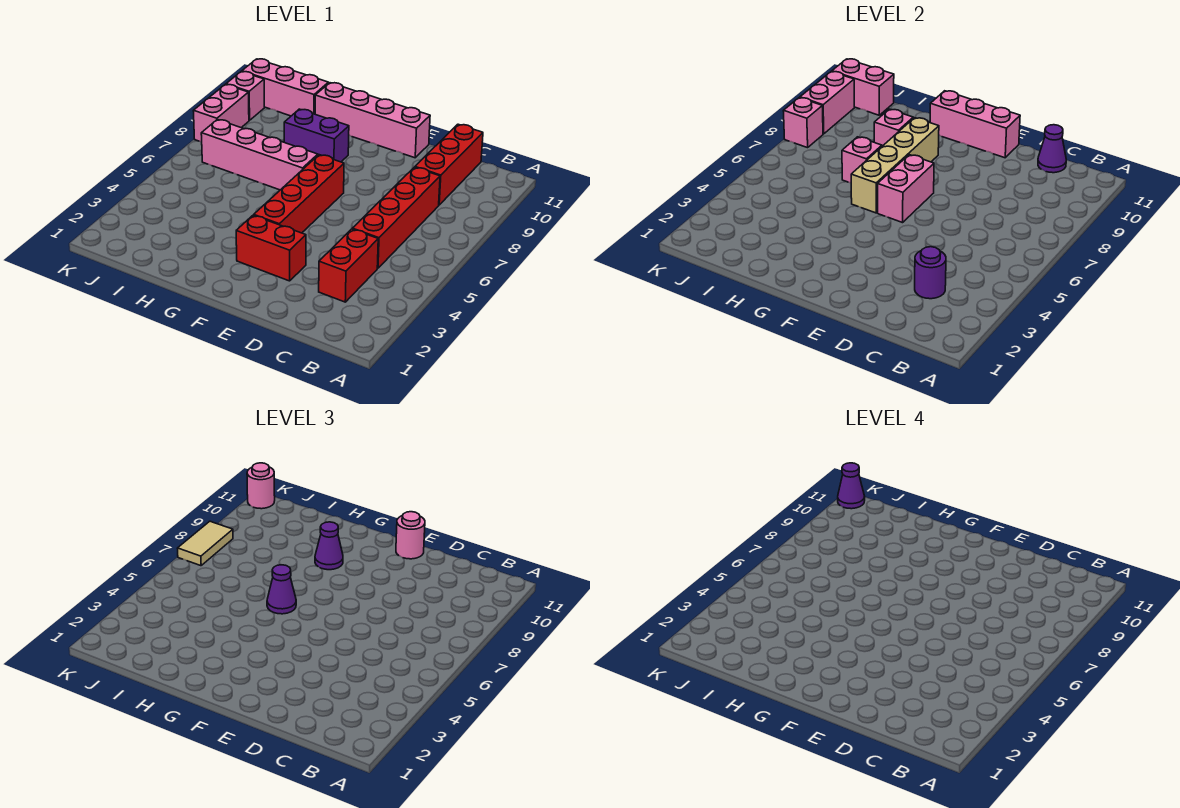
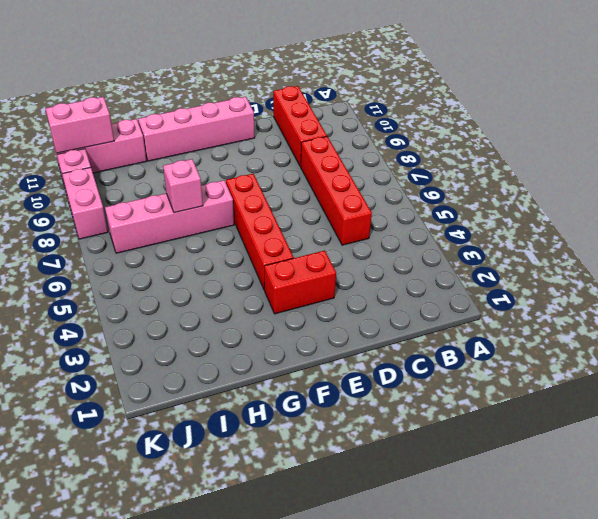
none -> red 1x2 brick [319,229,378,302]
none -> purple 1x2 brick [284,109,349,162]
none -> purple 1x1 round brick [915,247,946,299]

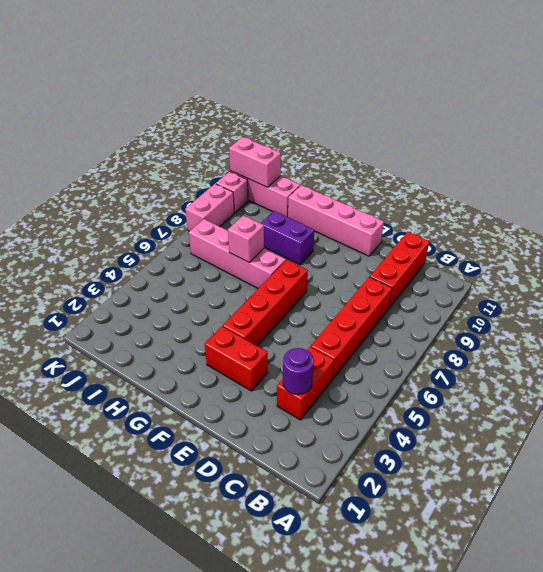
none -> purple 1x1 cone [1038,125,1066,173]
none -> pink 1x3 brick [930,91,1020,158]
none -> pink 1x2 brick [878,155,934,223]

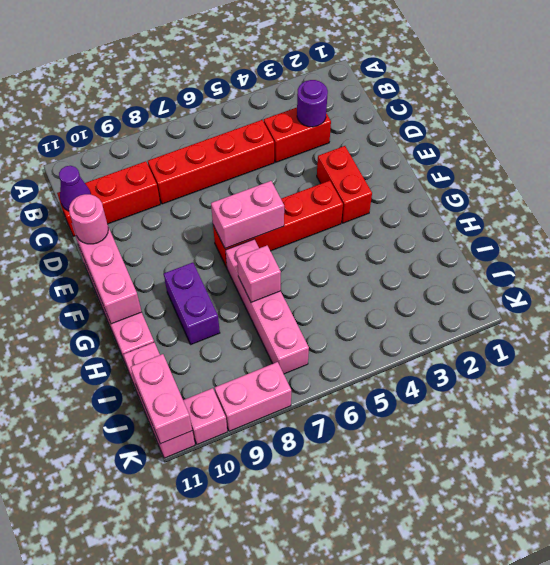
none -> tan 1x4 brick [851,118,939,213]
none -> pink 1x1 brick [874,109,913,146]
none -> pink 1x1 brick [783,98,823,148]

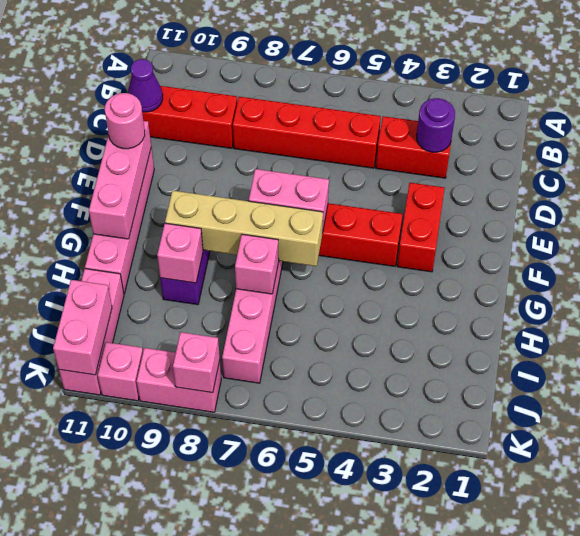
none -> pink 1x2 brick [800,72,854,134]
none -> purple 1x1 cone [267,565,296,614]
none -> purple 1x1 cone [315,522,343,570]

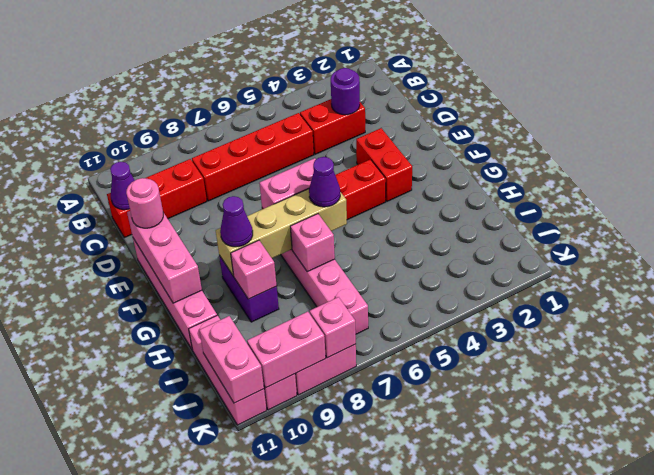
none -> tan 1x2 tile [178,521,233,566]
none -> pink 1x1 round brick [247,463,275,509]
none -> purple 1x1 cone [838,463,865,509]

